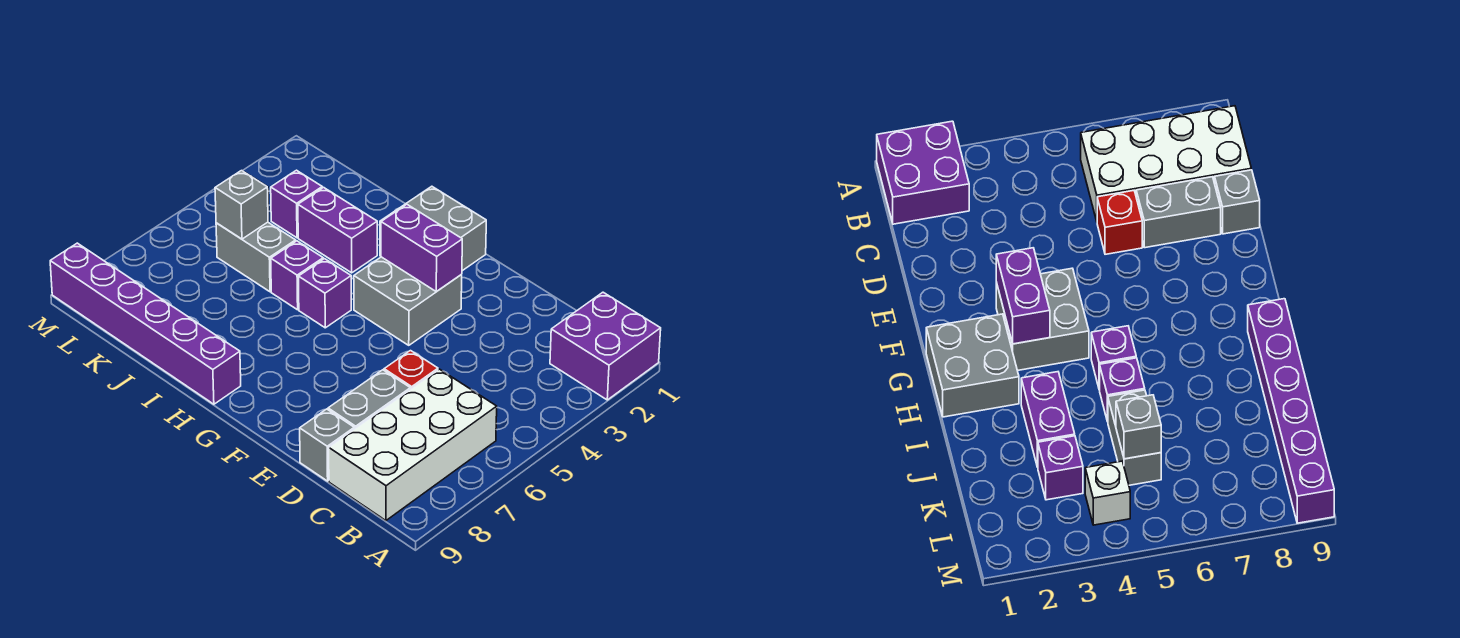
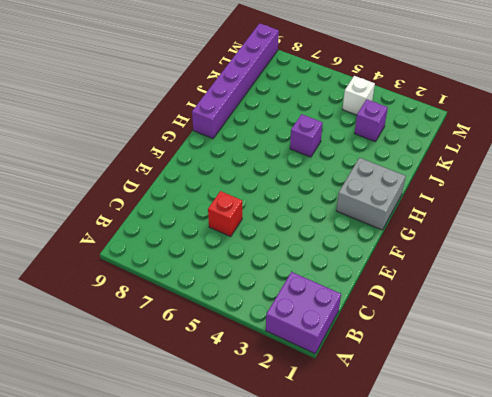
none -> white 2x4 brick [329,369,497,521]
none -> grey 1x2 brick [328,370,410,429]
none -> grey 1x1 brick [300,409,354,481]

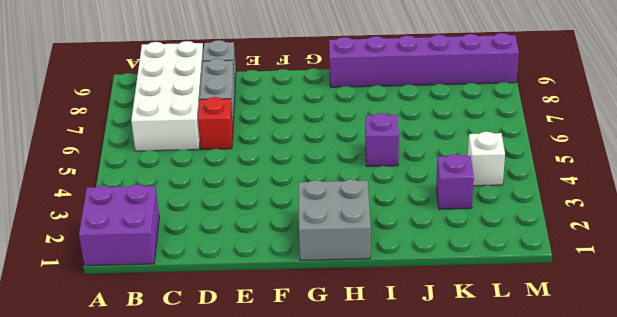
none -> grey 2x2 brick [354,257,462,345]
none -> purple 1x1 brick [298,259,351,328]
none -> purple 1x2 brick [298,187,377,273]

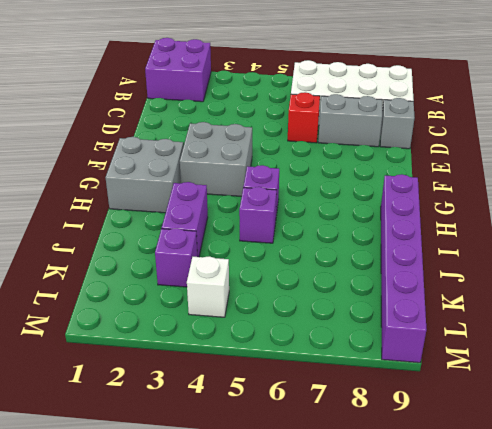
none -> grey 1x2 brick [216,222,296,292]
none -> purple 1x2 brick [381,204,462,292]
none -> grey 1x1 brick [215,171,268,239]

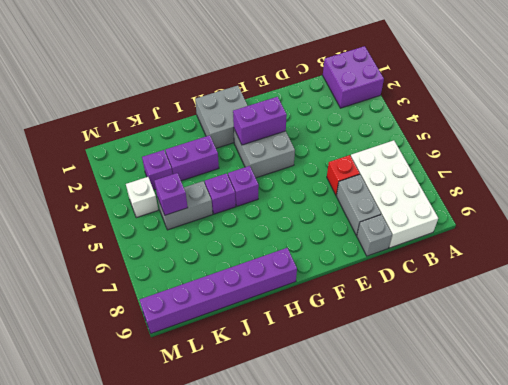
purple 1x1 brick [155,173,188,215] -> grey 1x1 brick [215,171,268,239]

